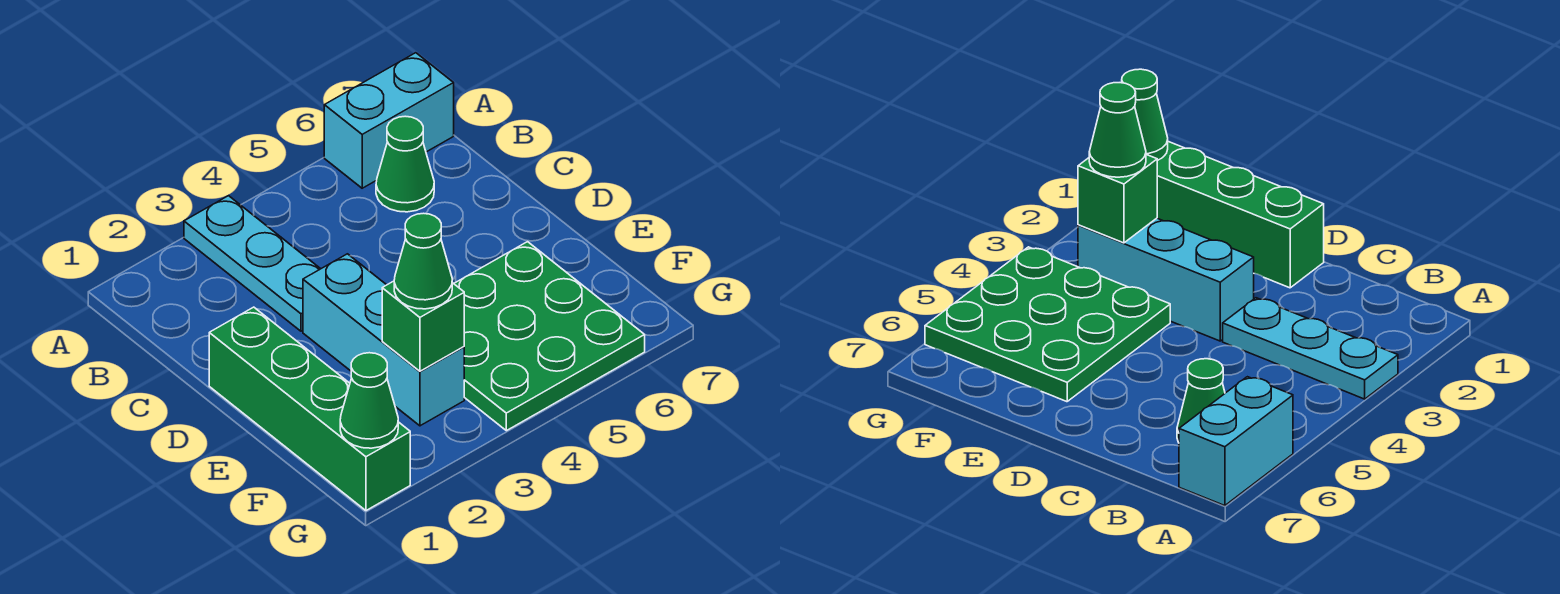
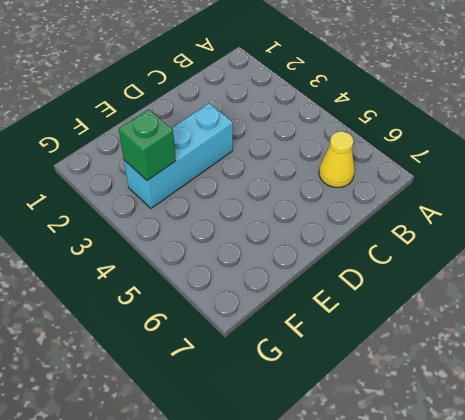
yellow 1x1 cone [319,132,355,187] -> green 1x1 cone [376,116,434,212]
none -> cyan 1x3 plate [184,196,320,331]
none -> cyan 1x2 brick [324,53,454,188]

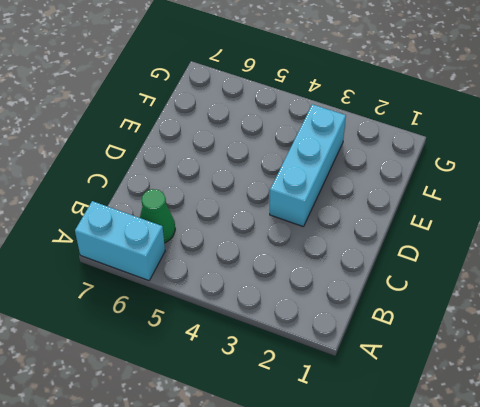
none -> cyan 1x3 plate [184,196,320,331]
none -> green 1x4 brick [209,307,410,511]

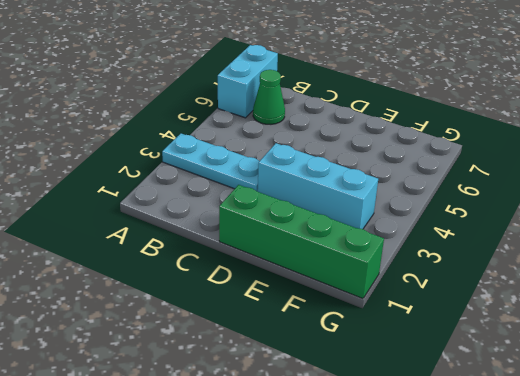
none -> green 3x3 plate [454,242,645,431]
none -> green 1x1 brick [382,281,464,371]

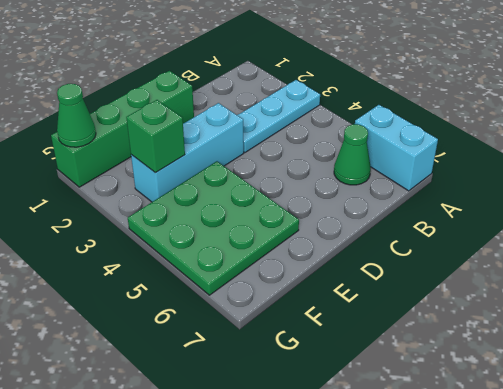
none -> green 1x1 cone [394,213,452,309]

